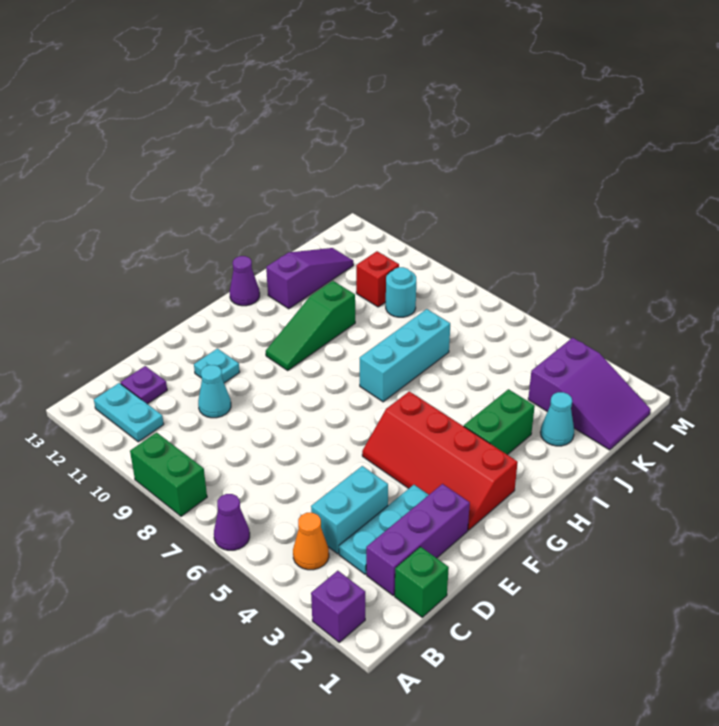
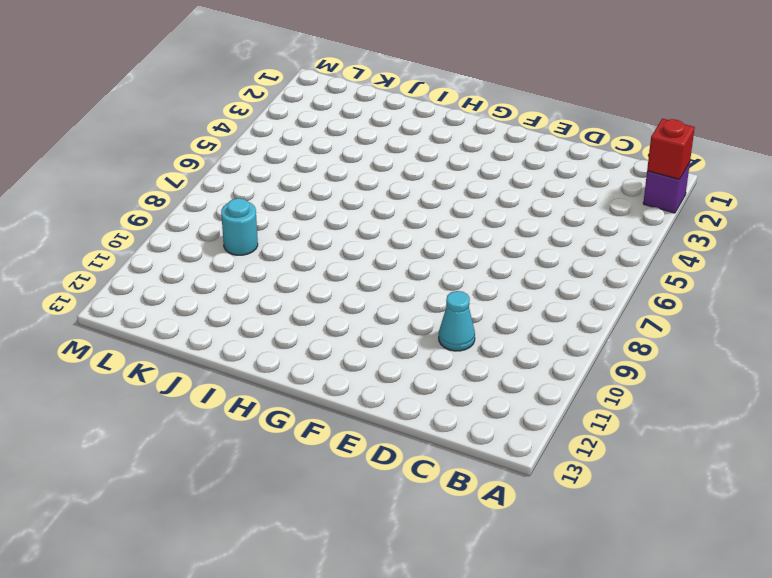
red 1x1 brick [647,119,695,179] -> red 1x1 brick moved to [356,251,399,307]
none -> purple 1x1 cone [214,494,250,550]
none -> green 1x2 brick [130,433,207,516]
none -> orange 1x1 cone [293,513,329,570]

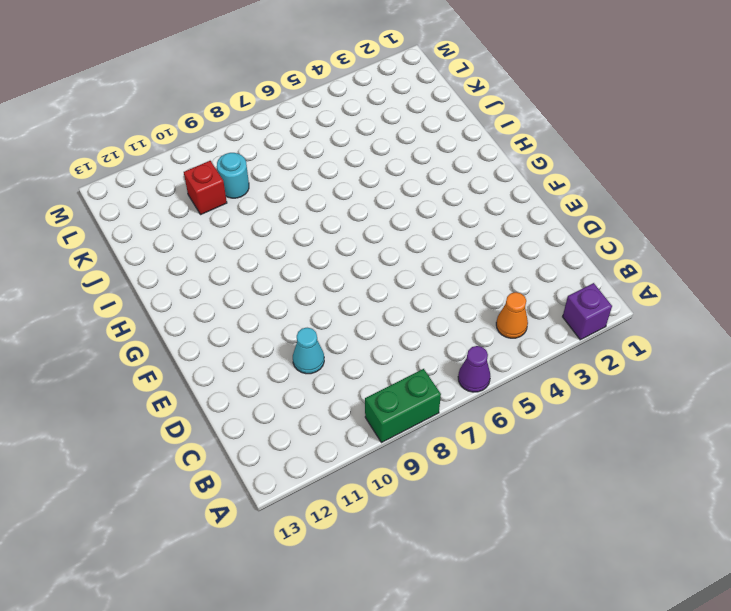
none -> cyan 1x2 plate [94,383,164,442]
none -> green 1x1 brick [395,547,449,617]
none -> purple 1x3 brick [366,484,470,595]

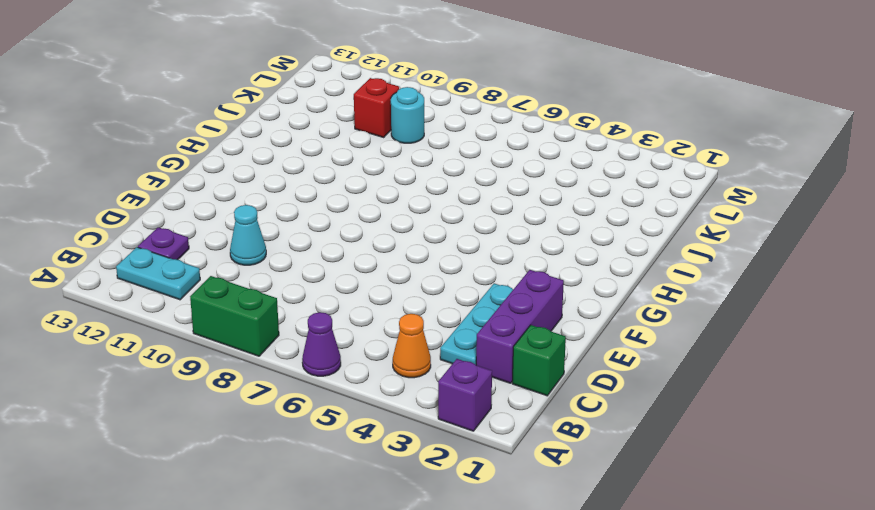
none -> cyan 1x2 brick [311,466,388,554]
none -> cyan 1x1 plate [194,349,240,383]
none -> red 2x4 slope [362,391,518,530]

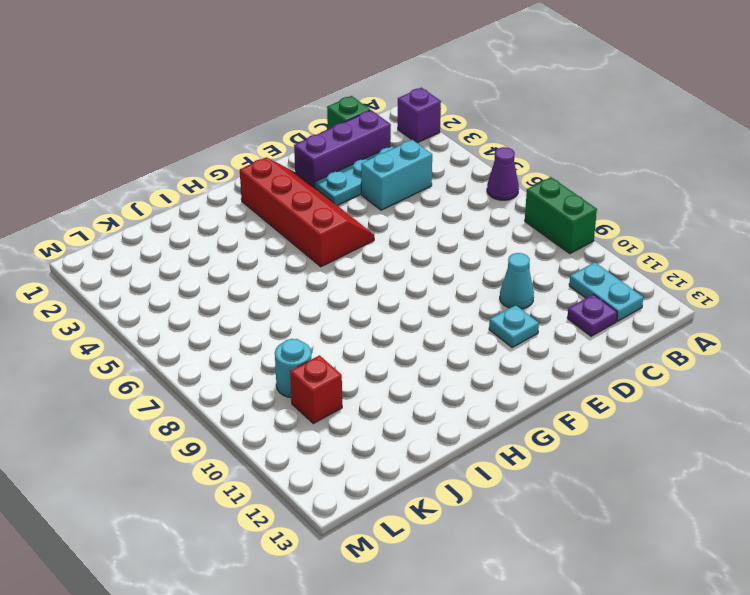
none -> orange 1x1 cone [293,513,329,570]
none -> green 1x3 slope [266,281,355,370]
none -> green 1x2 brick [464,389,535,455]

